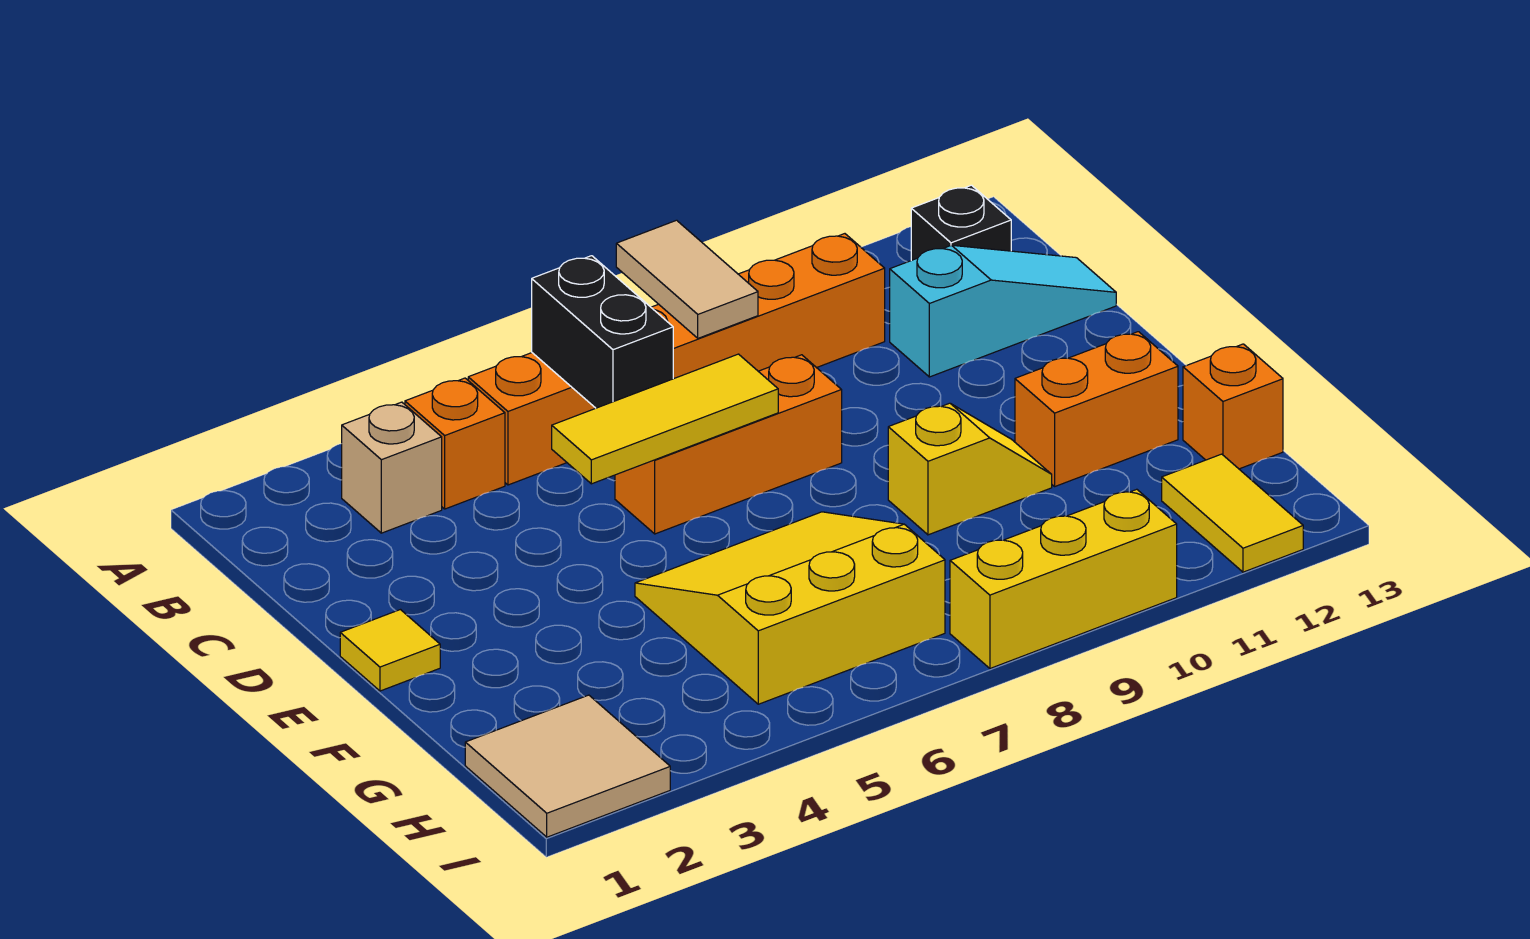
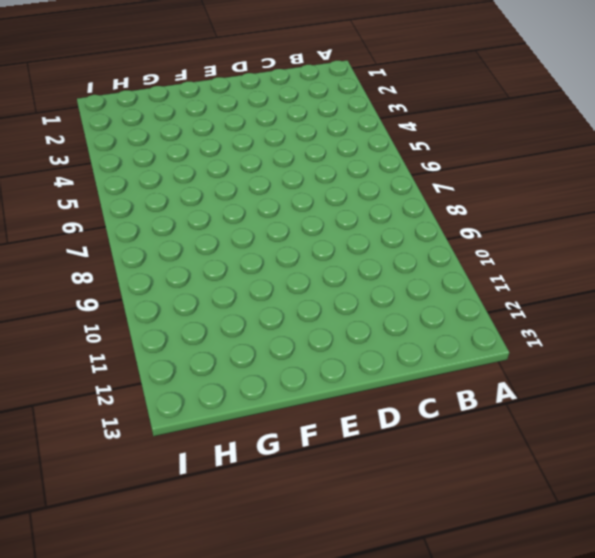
none -> tan 1x1 brick [342,402,442,533]
none -> orange 1x1 brick [405,378,505,509]
none -> orange 1x6 brick [468,234,885,485]

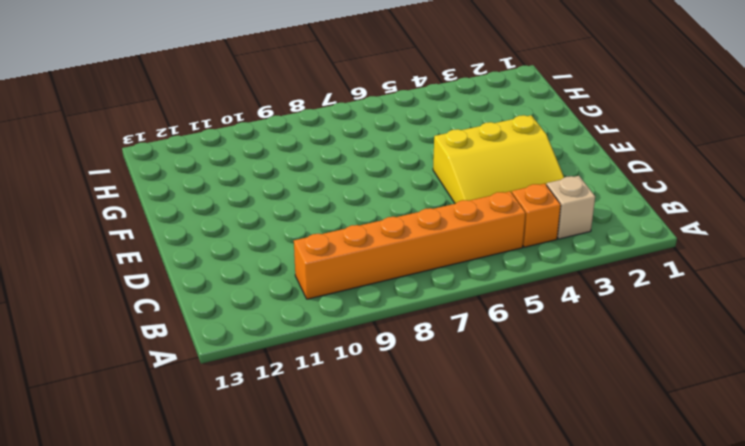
yellow 3x3 slope [433,115,564,204] -> yellow 3x3 slope moved to [635,512,945,704]
none -> black 1x1 brick [911,185,1011,260]
none -> cyan 1x3 slope [890,245,1116,377]
none -> orange 1x3 brick [615,355,842,534]

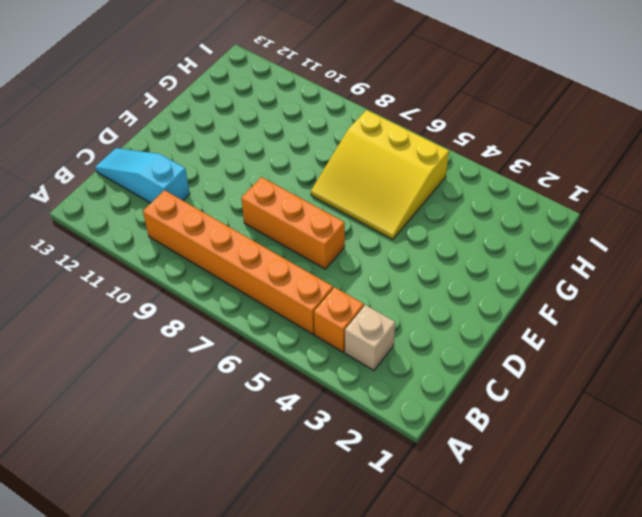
none -> black 1x1 brick [911,185,1011,260]
none -> yellow 1x1 tile [340,610,440,691]
none -> yellow 1x2 slope [888,403,1052,535]

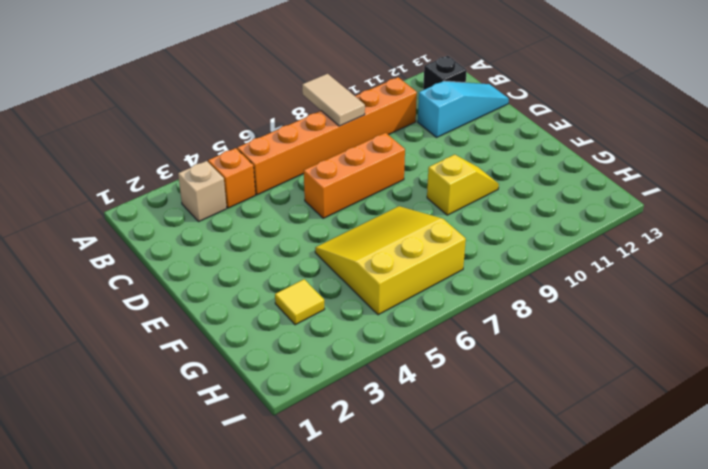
yellow 1x1 tile [275,279,324,325] -> yellow 1x1 tile moved to [340,610,440,691]
none -> orange 1x2 brick [1015,332,1178,486]
none -> orange 1x1 brick [1183,344,1283,469]
none -> tan 2x2 tile [465,695,670,837]

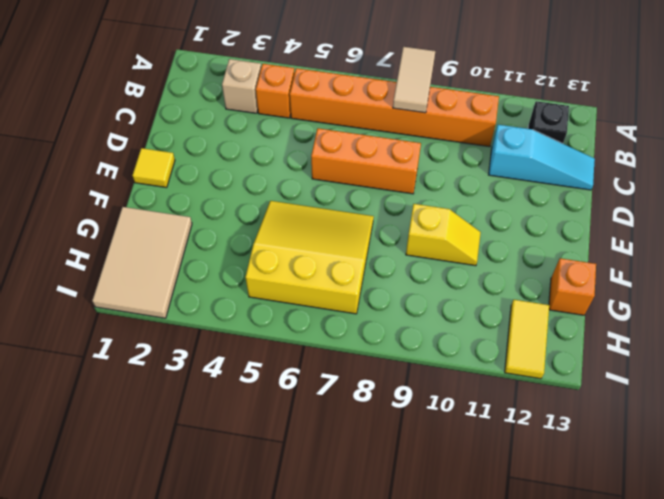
tan 2x3 tile [92,207,192,318] -> tan 2x2 tile [465,695,670,837]
none -> orange 1x2 brick [1015,332,1178,486]
none -> yellow 1x3 brick [950,489,1177,668]
none -> black 1x2 brick [532,256,673,408]

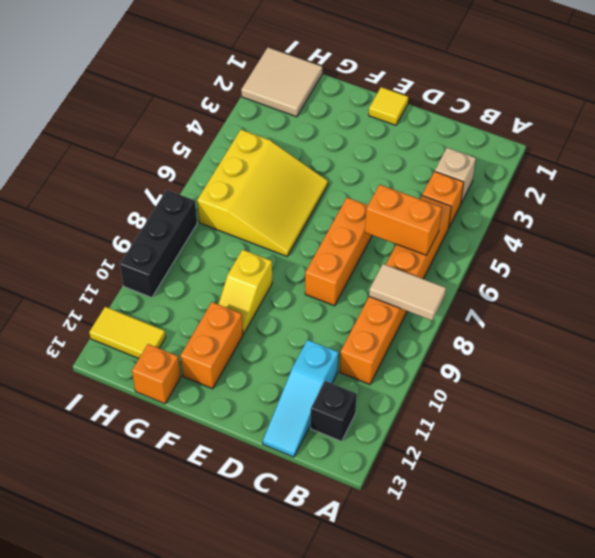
orange 1x2 brick [365,185,442,255] -> black 1x2 brick [532,256,673,408]
black 1x3 brick [120,190,197,298] -> yellow 1x3 brick [950,489,1177,668]
none -> yellow 1x3 tile [552,354,778,484]

